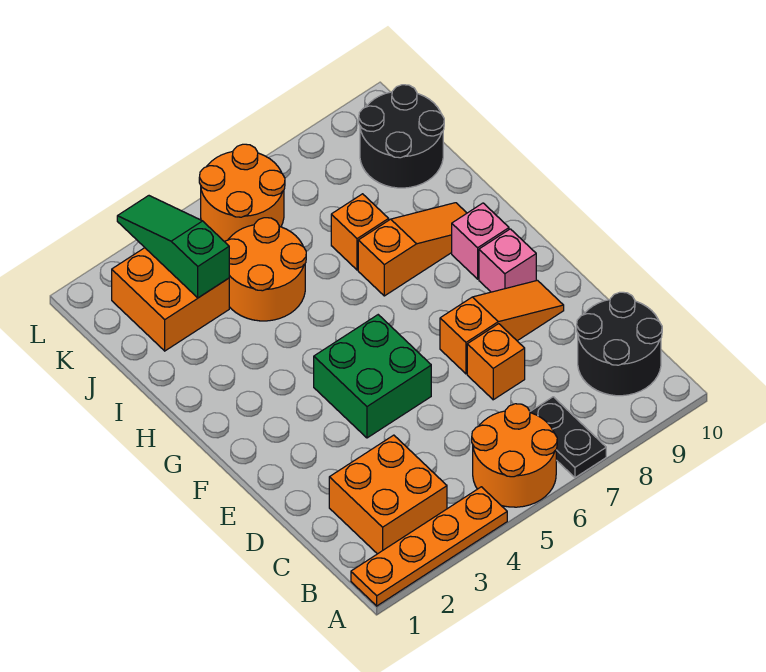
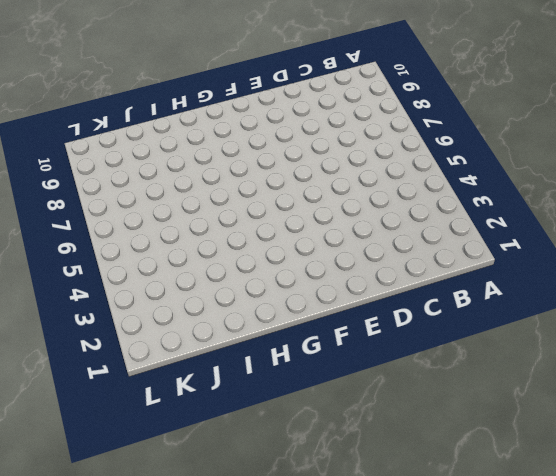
none -> orange 1x4 plate [351,487,507,606]
none -> orange 2x2 round brick [472,404,557,507]
none -> black 1x2 plate [530,397,606,477]

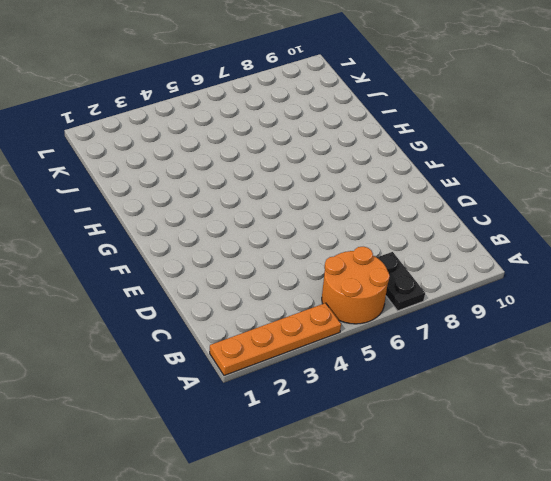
none -> orange 2x2 brick [329,435,447,554]
none -> black 2x2 round brick [577,292,662,396]
none -> orange 1x1 brick [467,324,525,400]

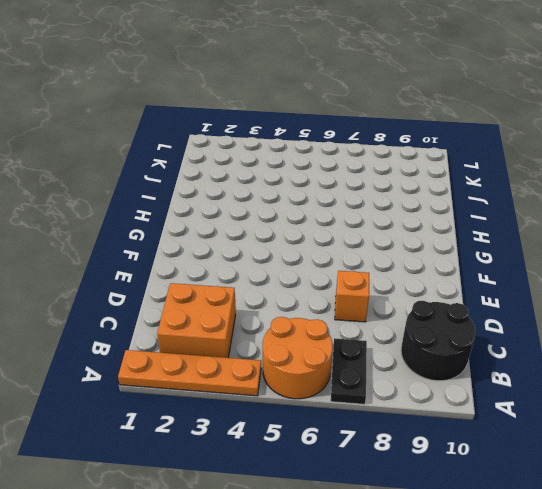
none -> green 2x2 brick [314,315,431,438]
none -> orange 1x3 slope [440,280,564,374]
none -> pink 1x1 brick [479,229,536,292]

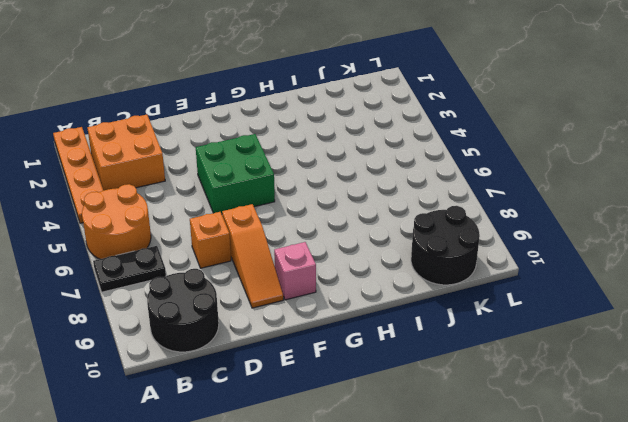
none -> pink 1x1 brick [452,203,509,279]
none -> orange 1x3 slope [358,203,467,296]
none -> orange 2x2 round brick [225,218,306,321]

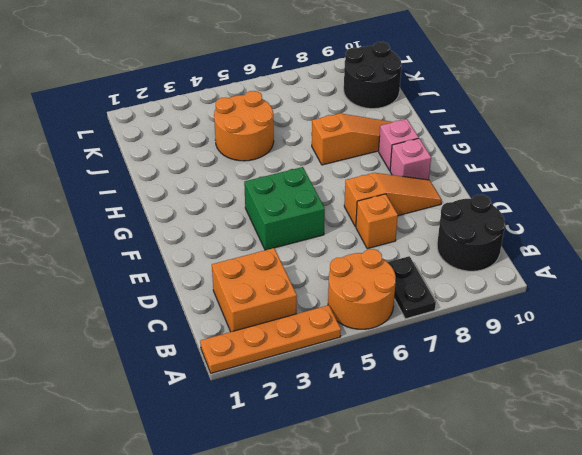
none -> orange 1x1 brick [331,194,389,270]
none -> orange 2x2 brick [112,248,229,351]
none -> orange 2x2 round brick [199,144,285,242]

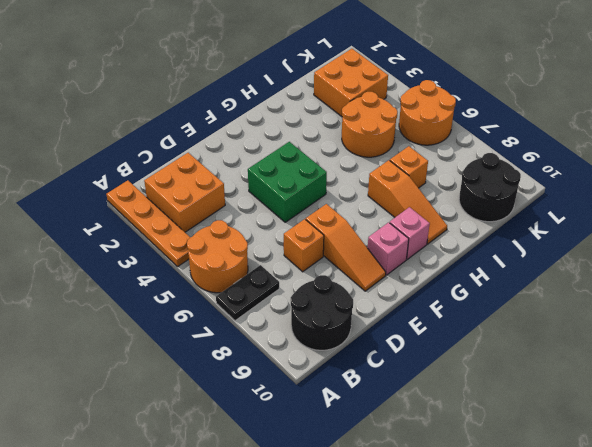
none -> green 1x3 slope [117,196,229,298]

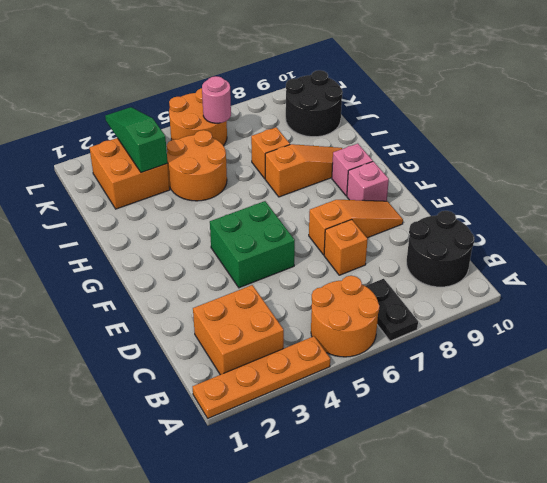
pink 1x1 round brick [202,76,231,123] -> none

